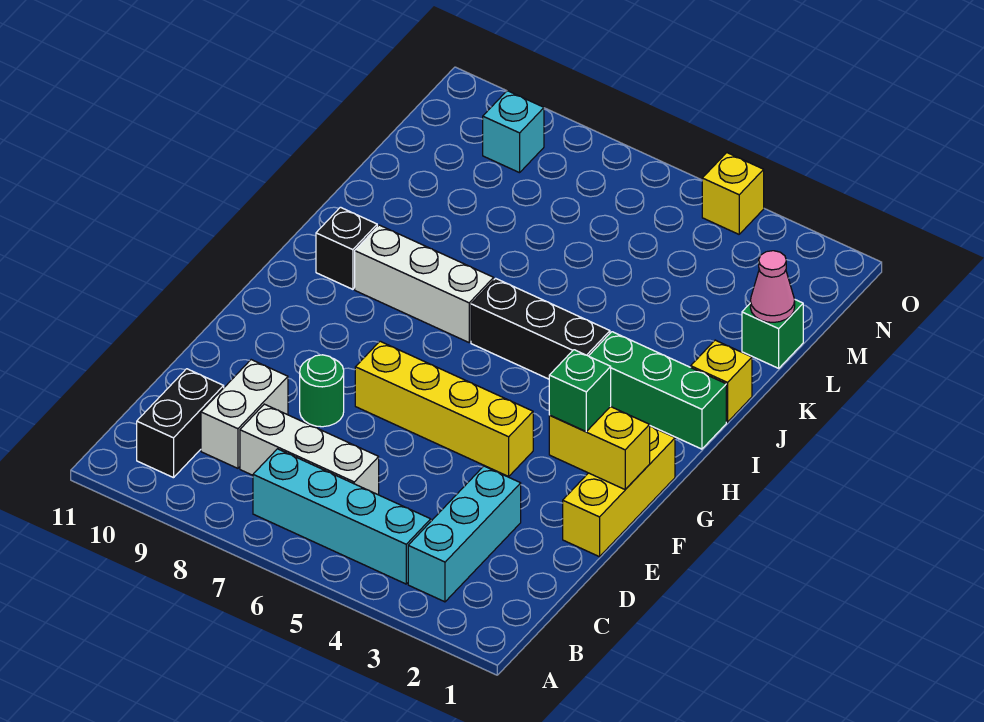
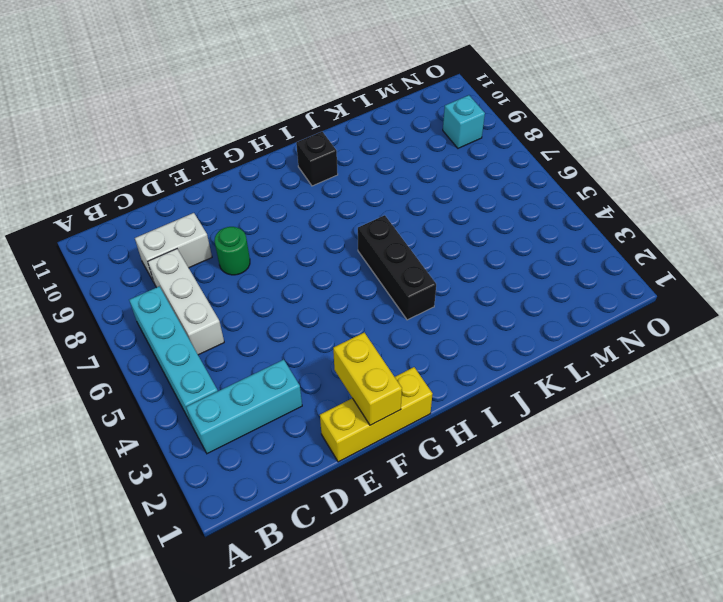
none -> black 1x2 brick [137,369,224,478]
none -> yellow 1x4 brick [355,341,533,476]
none -> green 1x3 brick [589,332,726,449]

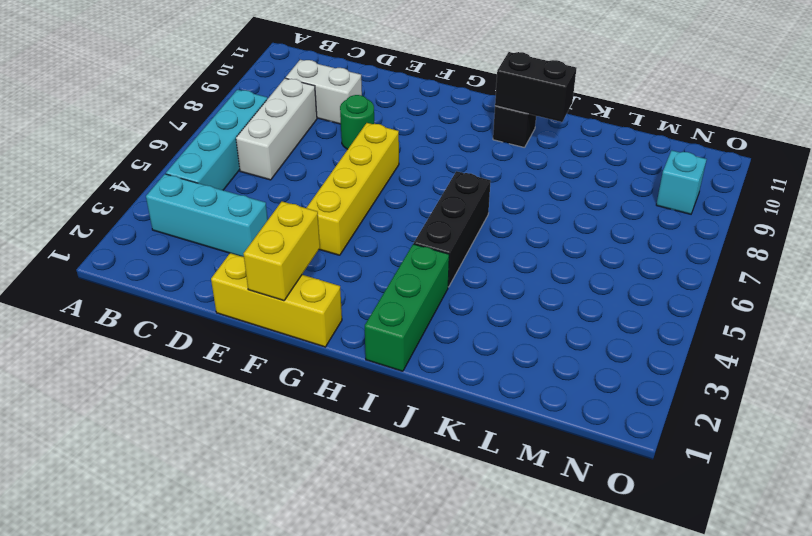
black 1x2 brick [495,52,577,122] -> black 1x2 brick moved to [137,369,224,478]
none -> white 1x3 brick [355,225,494,342]
none -> yellow 1x1 brick [691,340,752,422]
none -> green 1x1 brick [742,300,803,368]

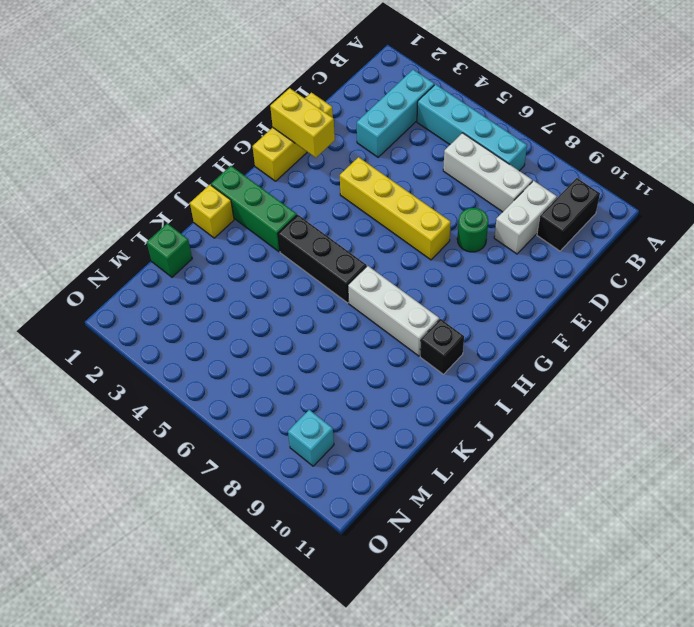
none -> yellow 1x1 brick [702,153,764,234]
none -> pink 1x1 cone [750,251,795,322]
none -> green 1x1 brick [549,350,611,432]

